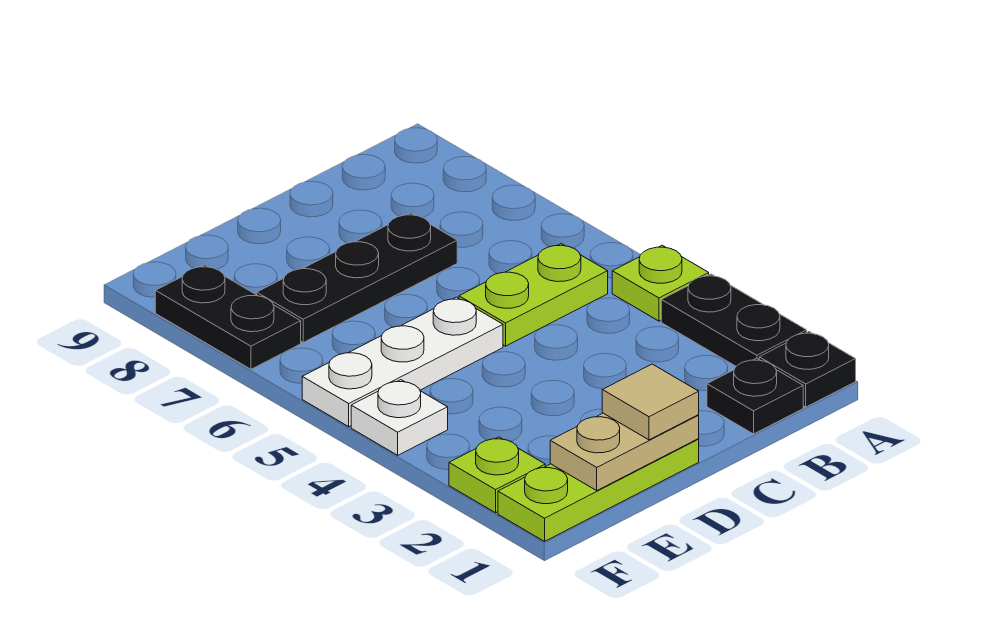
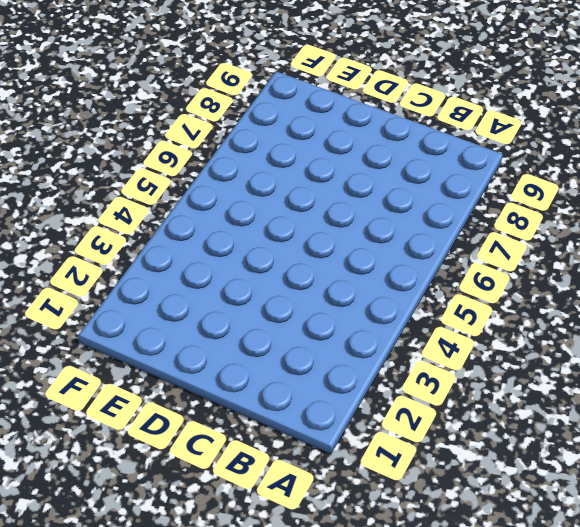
none -> black 1x1 plate [759,332,856,407]
none -> black 1x2 plate [661,274,807,366]
none -> lime 1x1 plate [612,245,709,321]

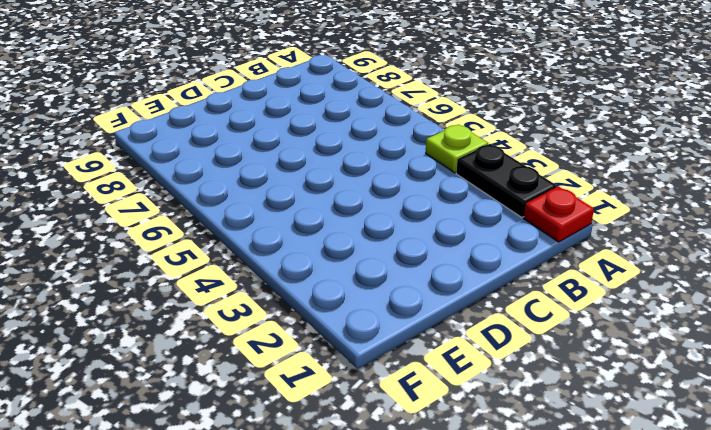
red 1x1 plate [524,186,594,242] -> black 1x1 plate [759,332,856,407]
none -> black 1x1 plate [707,358,803,434]
none -> lime 1x2 plate [459,244,608,346]
none -> black 1x3 plate [257,213,457,342]

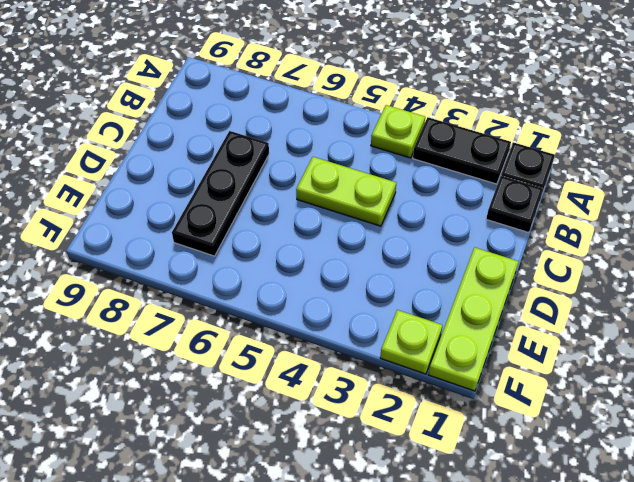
lime 1x2 plate [296,157,396,226] -> lime 1x2 plate turned to [459,244,608,346]
none -> white 1x3 plate [302,297,503,427]
none -> white 1x1 plate [351,380,448,455]
none -> black 1x2 plate [155,265,301,369]

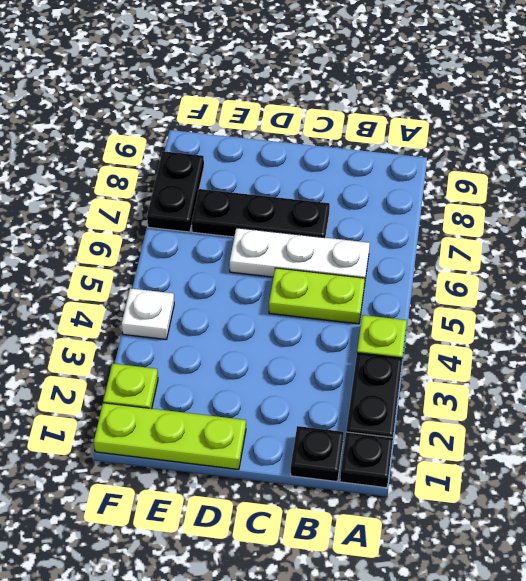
white 1x3 plate [230,228,370,285] -> white 1x3 plate moved to [302,297,503,427]
none -> tan 1x2 plate [550,413,699,490]
none -> tan 1x1 tile [602,364,699,440]

